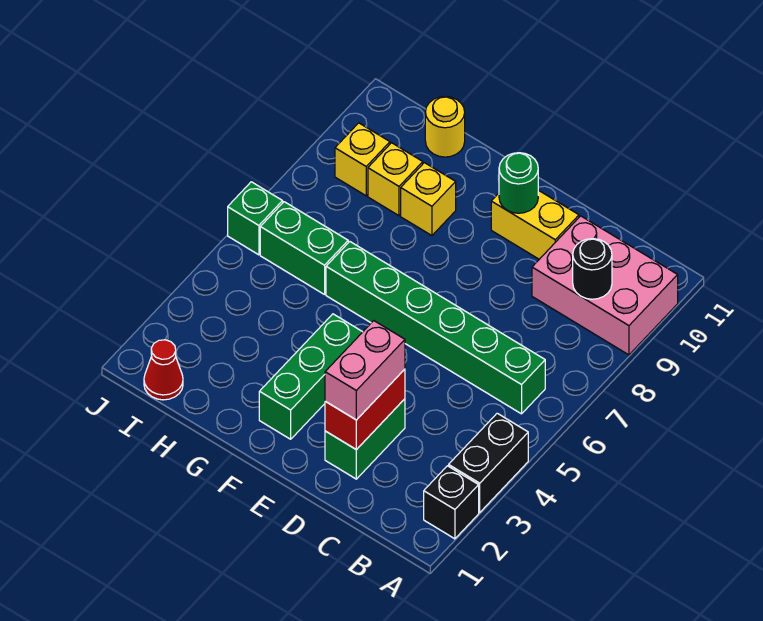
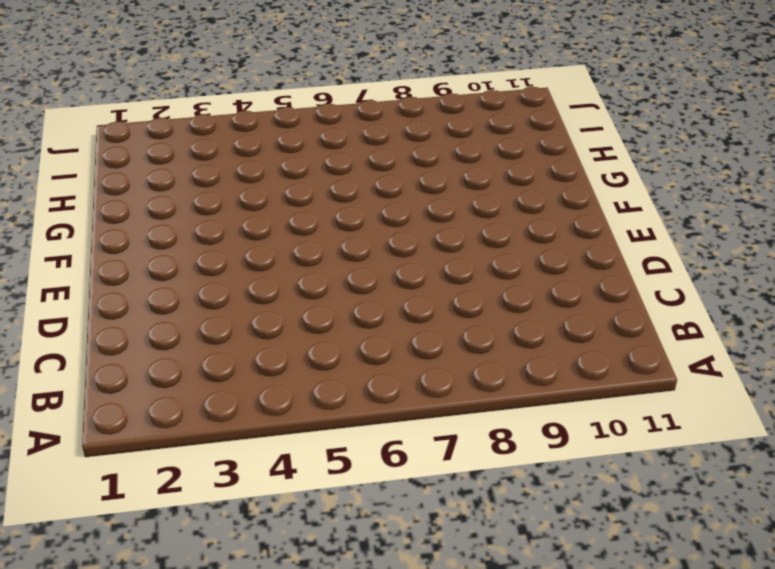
none -> black 1x1 brick [424,466,479,539]
none -> black 1x2 brick [449,413,528,512]
none -> pink 2x3 brick [532,216,678,355]

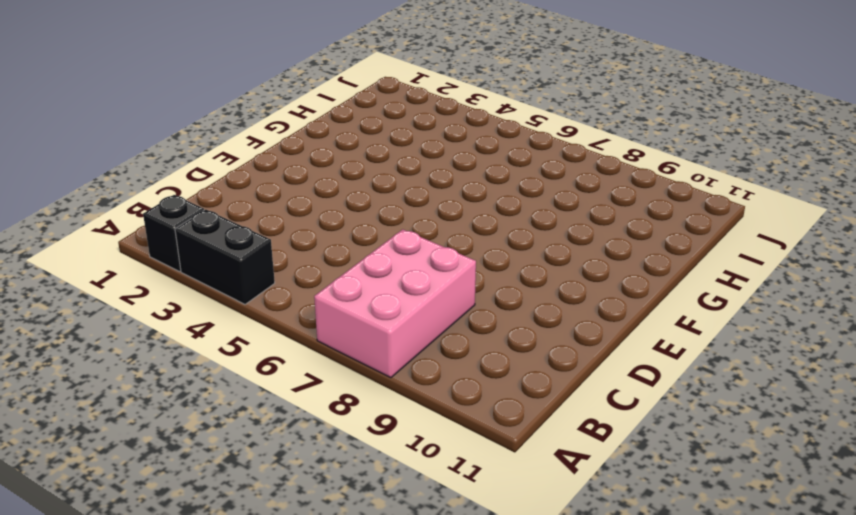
pink 2x3 brick [314,229,476,378] -> pink 2x3 brick moved to [532,216,678,355]
none -> green 1x6 brick [326,242,545,414]
none -> green 1x2 brick [325,399,405,479]
none -> yellow 1x2 brick [491,190,579,259]

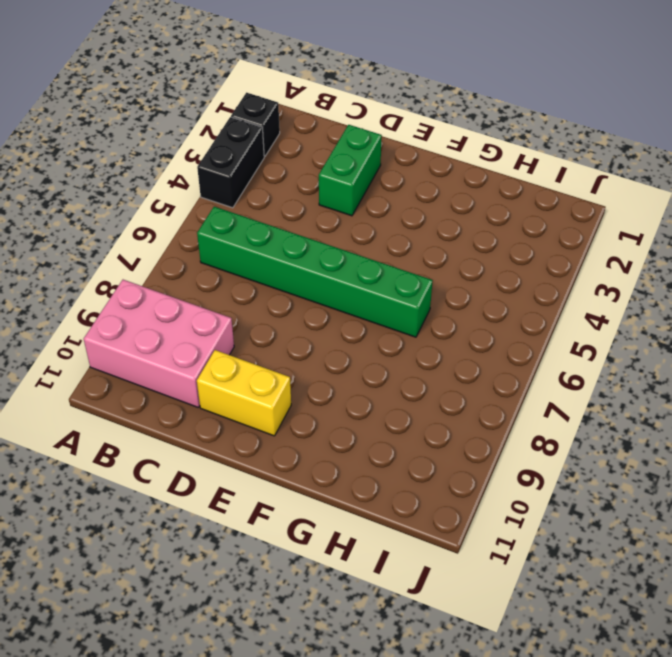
none -> green 1x3 brick [259,314,362,439]
none -> yellow 1x1 brick [401,163,456,236]
none -> green 1x2 brick [260,202,348,295]

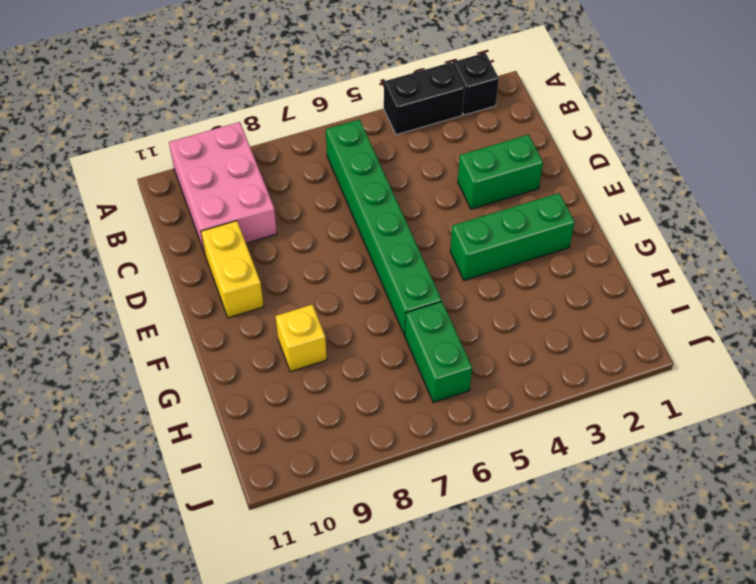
none -> yellow 1x1 brick [368,143,423,216]
none -> yellow 1x1 round brick [425,96,465,157]
none -> red 1x1 cone [144,340,183,400]

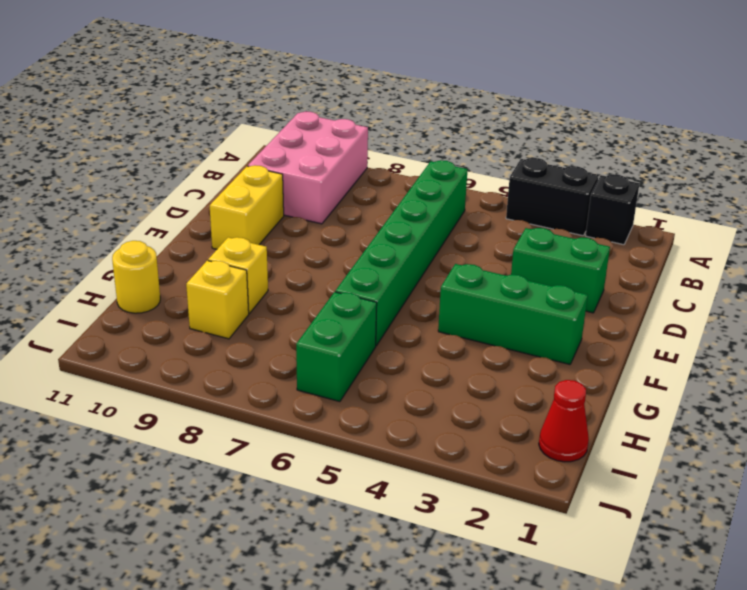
none -> yellow 1x1 brick [335,123,390,196]
none -> green 1x1 brick [228,182,283,255]
none -> black 1x1 round brick [573,239,612,299]

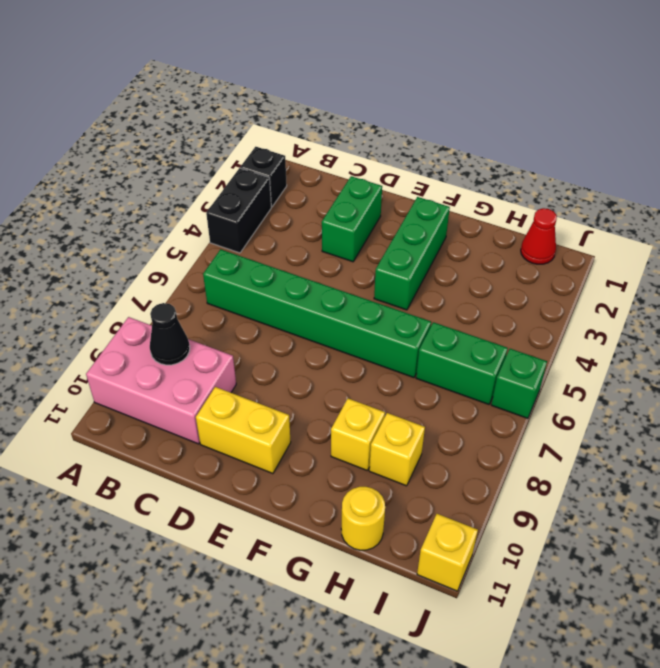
black 1x1 cone [150,303,190,365] -> black 1x1 round brick [573,239,612,299]
yellow 1x1 brick [417,514,478,591] -> yellow 1x1 brick moved to [335,123,390,196]
none -> red 1x2 brick [325,369,405,450]
none -> green 1x1 round brick [499,153,538,213]
none -> pink 1x2 brick [325,321,405,420]

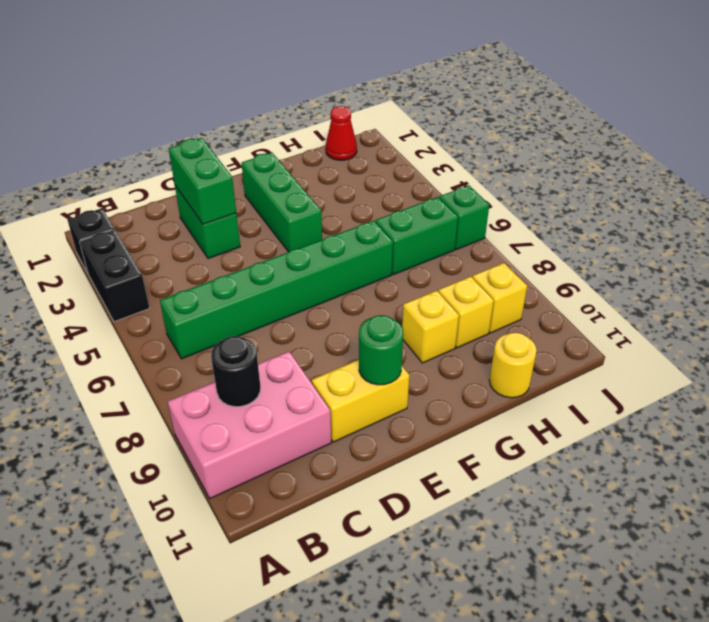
green 1x2 brick [168,138,236,224] -> red 1x2 brick [325,369,405,450]
none -> pink 1x2 brick [325,321,405,420]

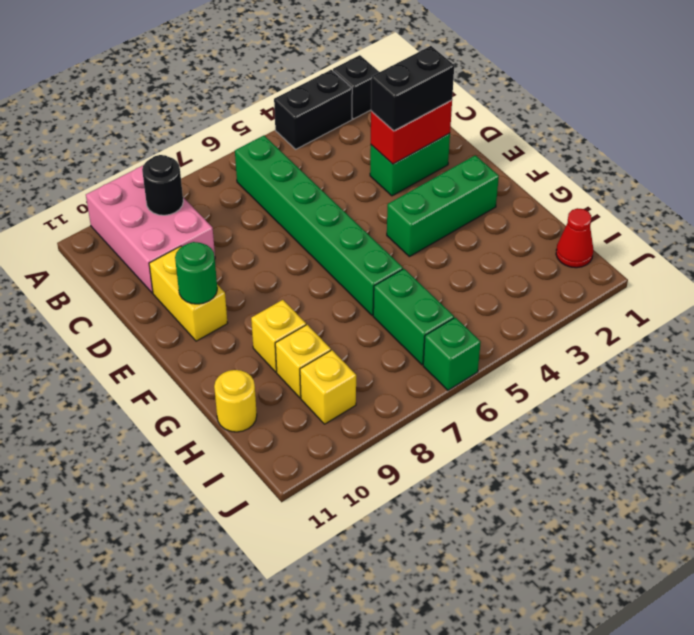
black 1x2 brick [371,46,454,131] -> pink 1x2 brick [325,321,405,420]

